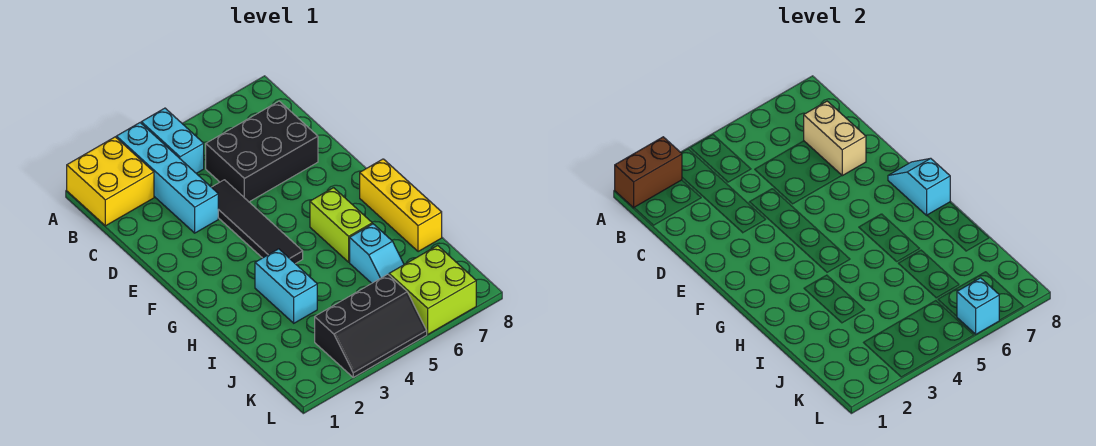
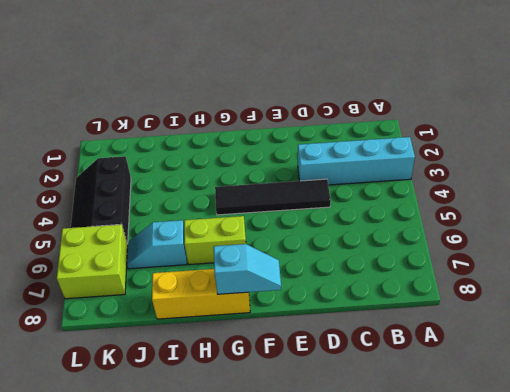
none -> yellow 2x2 brick [67,137,154,226]
none -> cyan 1x2 brick [141,108,204,173]
none -> black 2x3 brick [206,101,318,202]

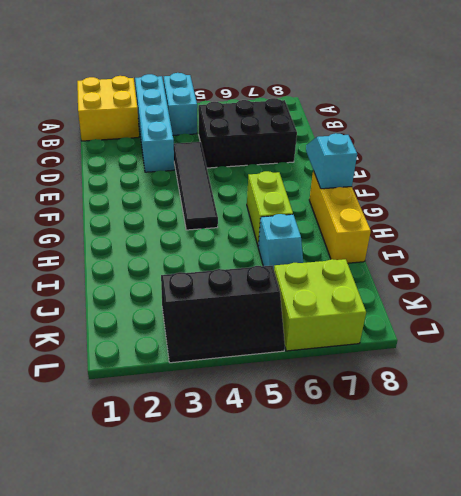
none -> cyan 1x2 brick [255,249,317,323]
none -> brown 1x2 brick [615,137,682,208]
none -> tan 1x2 brick [804,101,866,176]

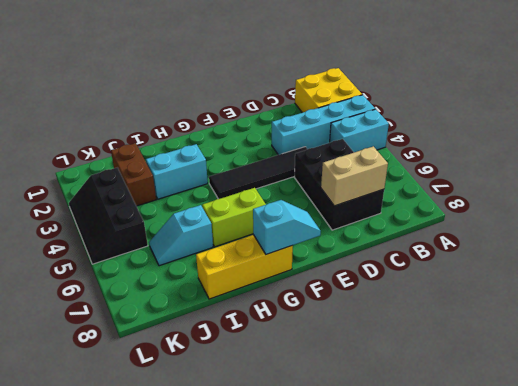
brown 1x2 brick [111,143,156,206] -> brown 1x2 brick moved to [615,137,682,208]
none -> lime 2x2 brick [389,245,476,334]
none -> cyan 1x1 brick [957,278,999,334]

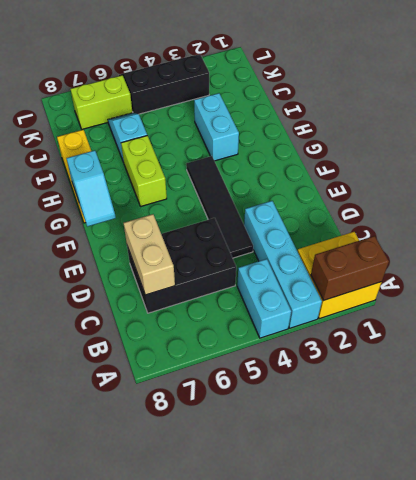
lime 1x2 brick [70,75,133,129] -> lime 2x2 brick [389,245,476,334]
none -> cyan 1x1 brick [957,278,999,334]

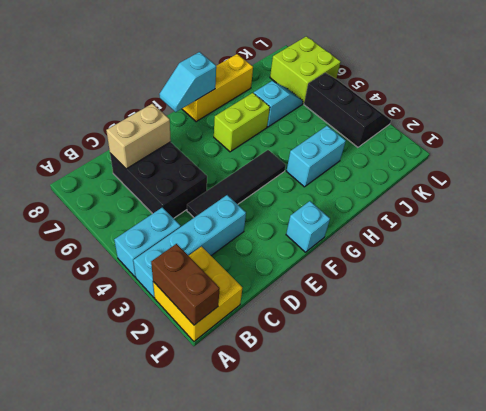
cyan 1x1 brick [286,201,330,252] -> cyan 1x1 brick moved to [957,278,999,334]

